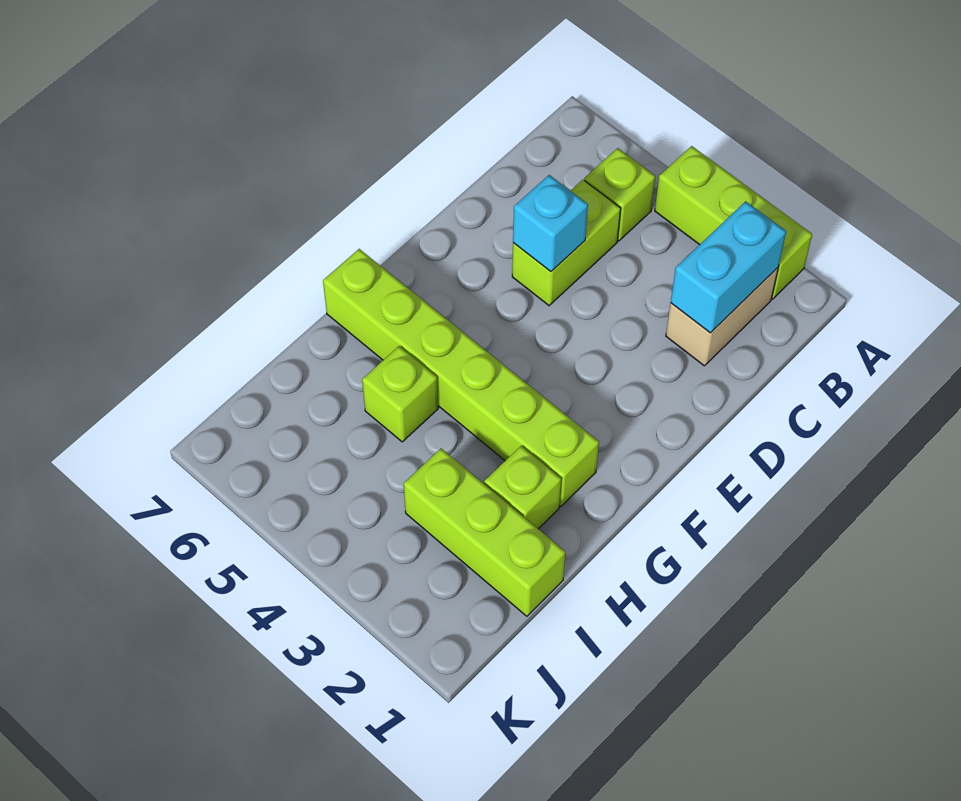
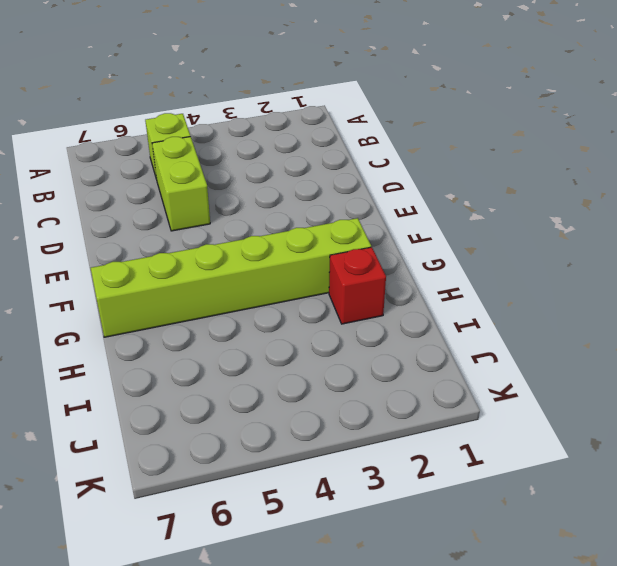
red 1x1 brick [329,247,386,324] -> lime 1x1 brick [484,446,561,529]
none -> lime 1x3 brick [655,146,812,299]
none -> tan 1x2 brick [666,268,778,366]

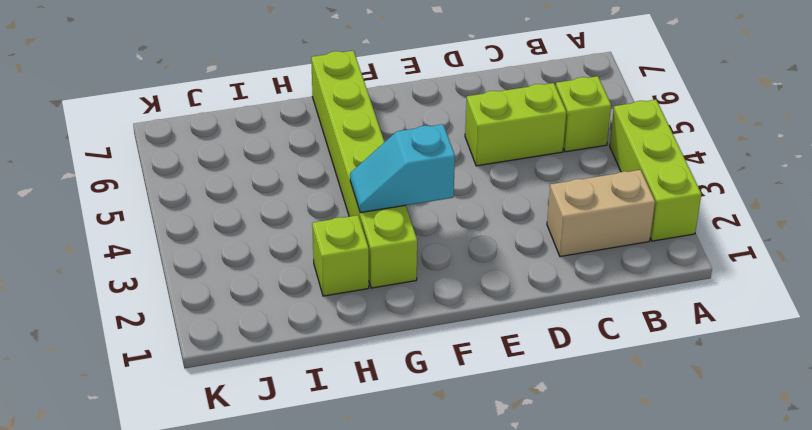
cyan 1x2 slope [350,124,455,213] -> none
none -> lime 1x1 brick [362,346,438,442]
none -> lime 1x3 brick [404,448,565,616]

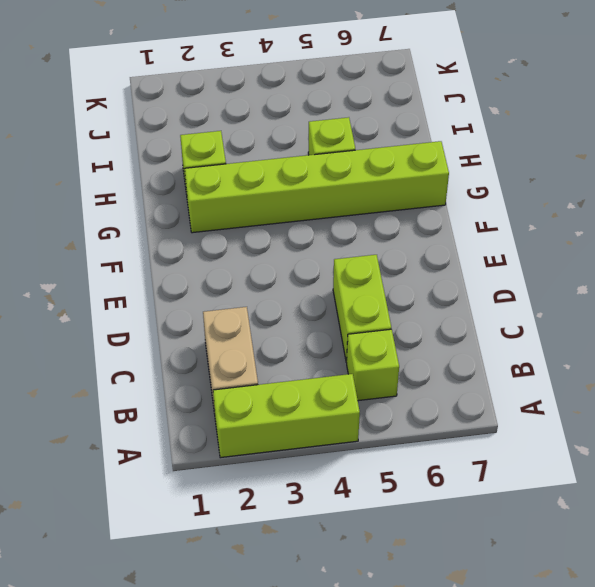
none -> lime 1x3 brick [404,448,565,616]
none -> cyan 1x2 brick [671,201,786,333]

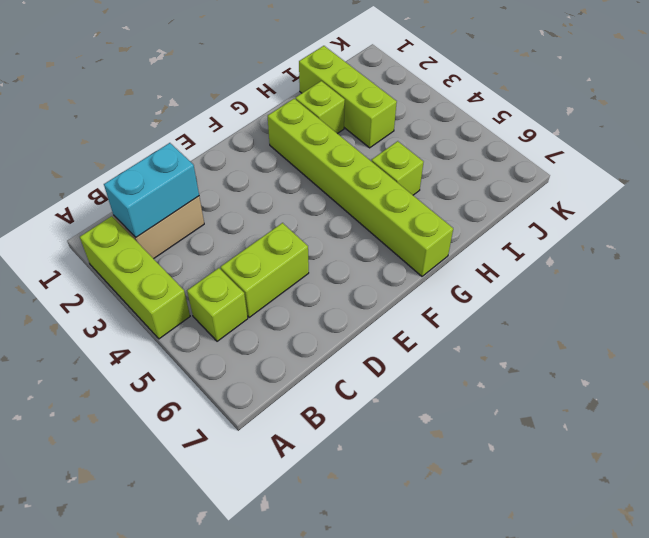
none -> cyan 1x1 brick [513,175,588,271]

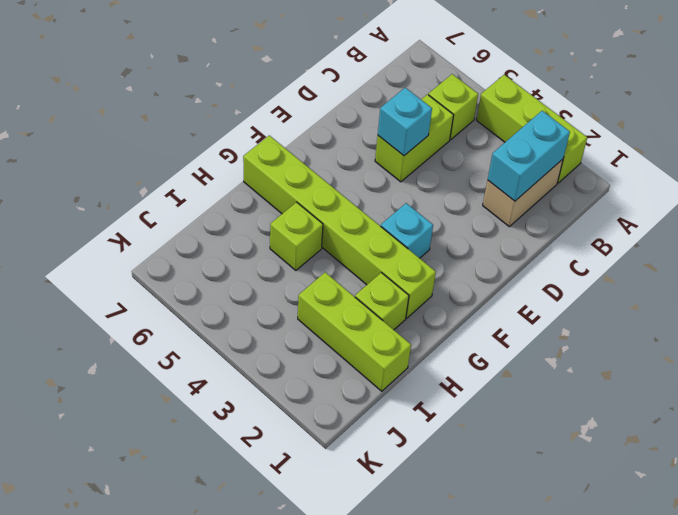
cyan 1x1 brick [381,203,433,258] -> none

